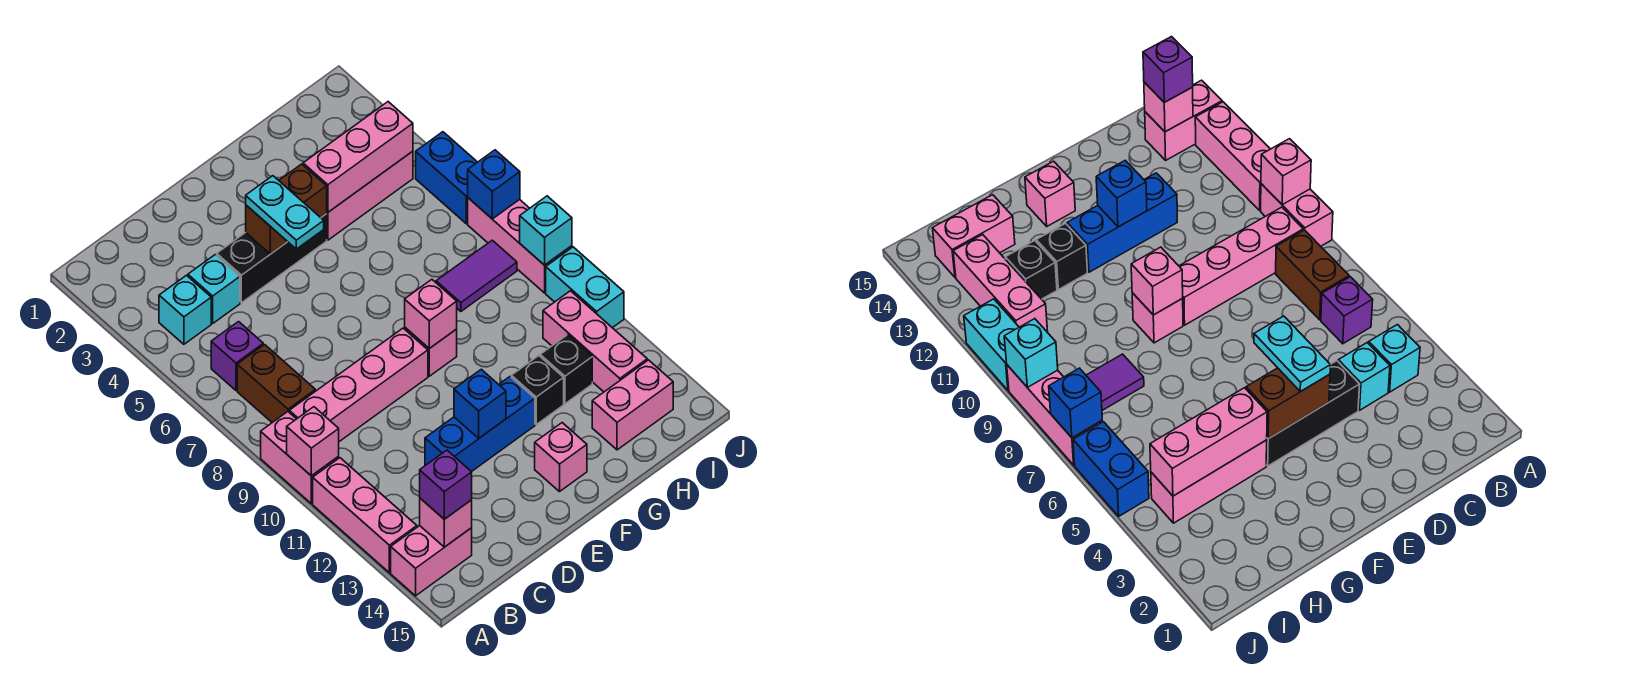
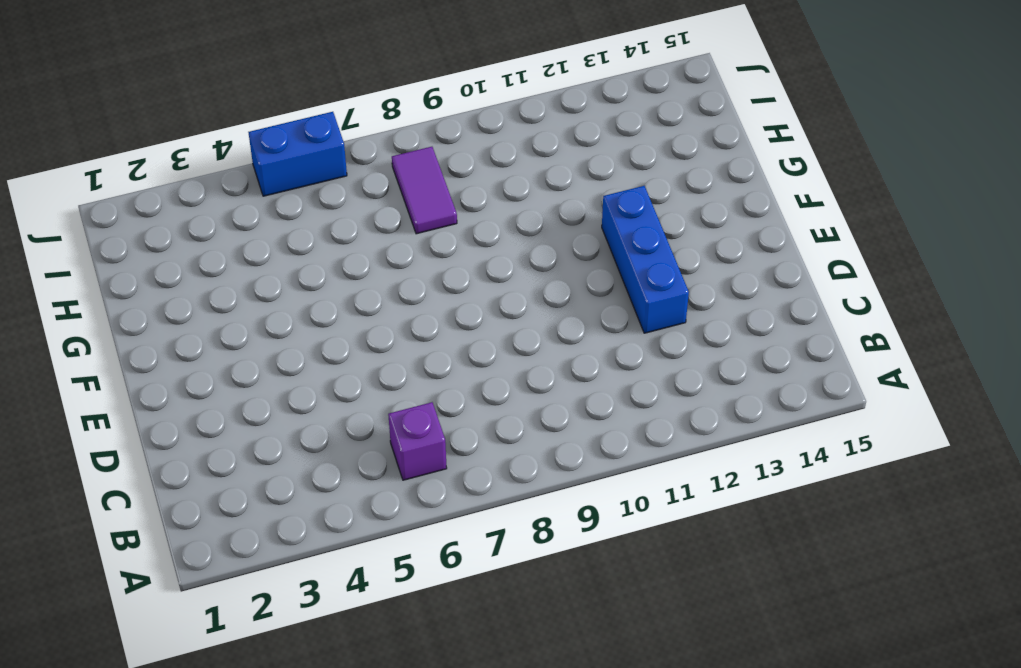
none -> pink 1x2 brick [261,412,339,504]
none -> pink 1x3 brick [313,458,417,573]
none -> pink 1x2 brick [391,526,472,596]
none -> cyan 1x1 brick [159,275,211,344]

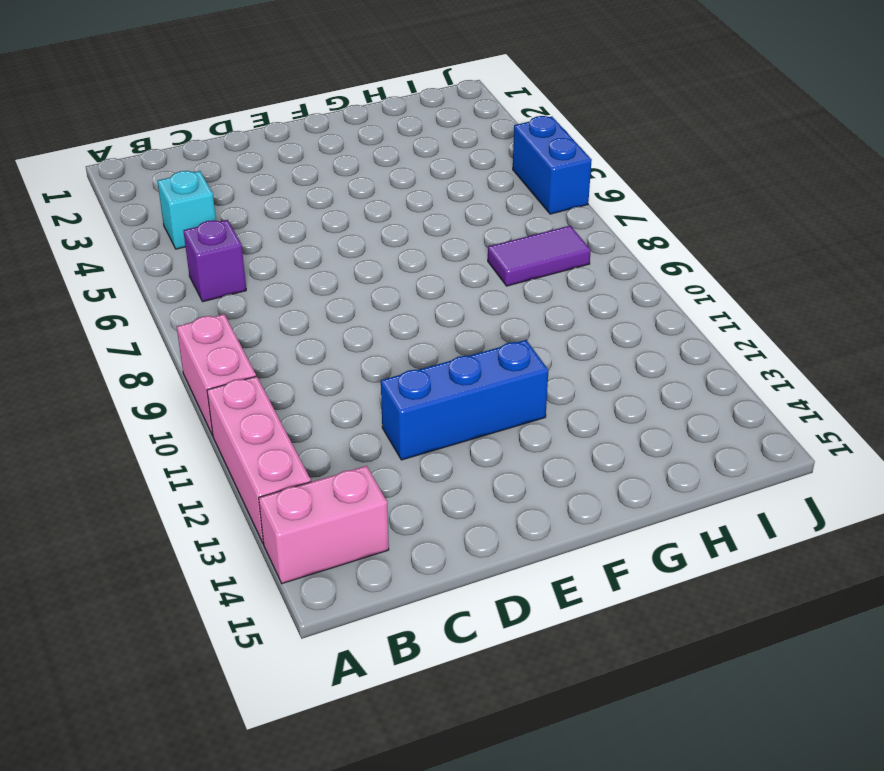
none -> brown 1x2 brick [237,345,315,423]
none -> pink 1x4 brick [289,328,428,442]
none -> cyan 1x1 brick [188,255,240,323]
none -> black 1x3 brick [217,214,327,303]

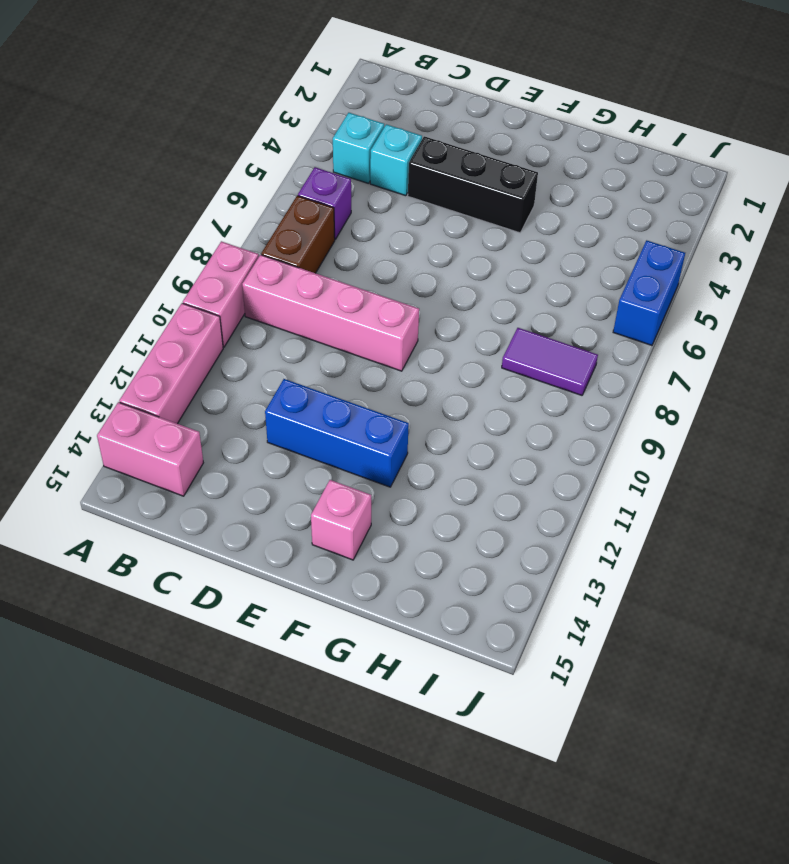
none -> pink 1x1 brick [405,328,457,376]
none -> pink 1x3 brick [327,151,413,240]
none -> black 1x1 brick [511,356,564,424]
none -> black 1x1 brick [540,335,592,404]

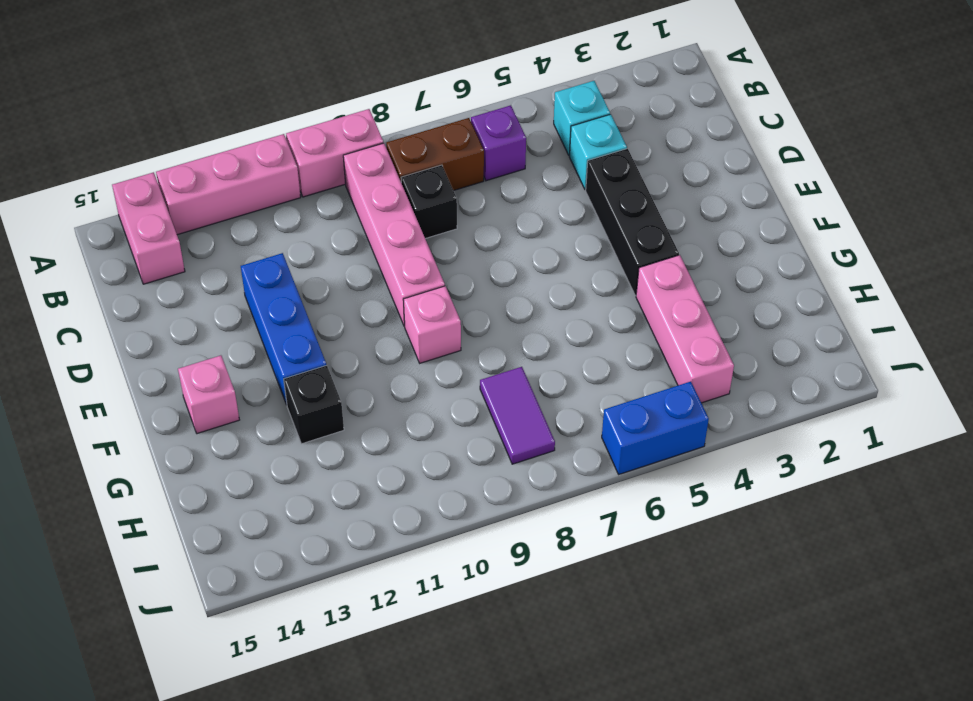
black 1x1 brick [401,165,457,239] -> black 1x1 brick moved to [540,335,592,404]
none -> pink 1x2 brick [592,360,673,450]
none -> pink 1x3 brick [543,291,647,392]
none -> pink 1x3 brick [468,198,572,293]
none -> cyan 1x2 brick [546,247,624,328]

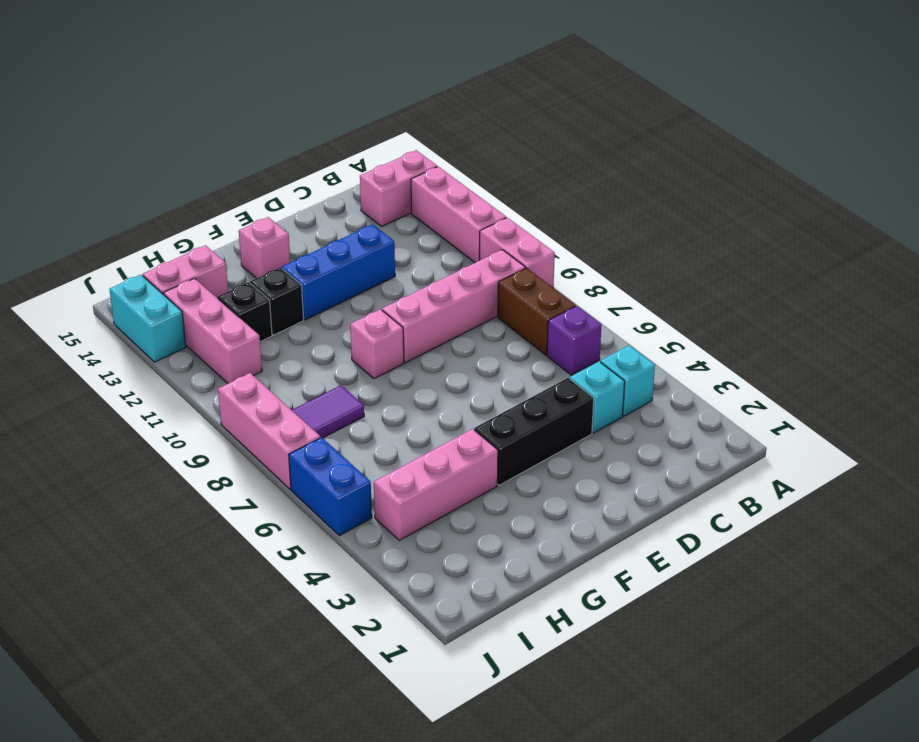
cyan 1x2 brick [110,275,186,362] -> cyan 1x2 brick moved to [546,247,624,328]
none -> pink 1x1 brick [287,407,339,476]
none -> pink 1x1 brick [420,498,472,547]
none -> brown 1x2 brick [246,164,327,254]
none -> blue 1x1 brick [454,369,506,439]

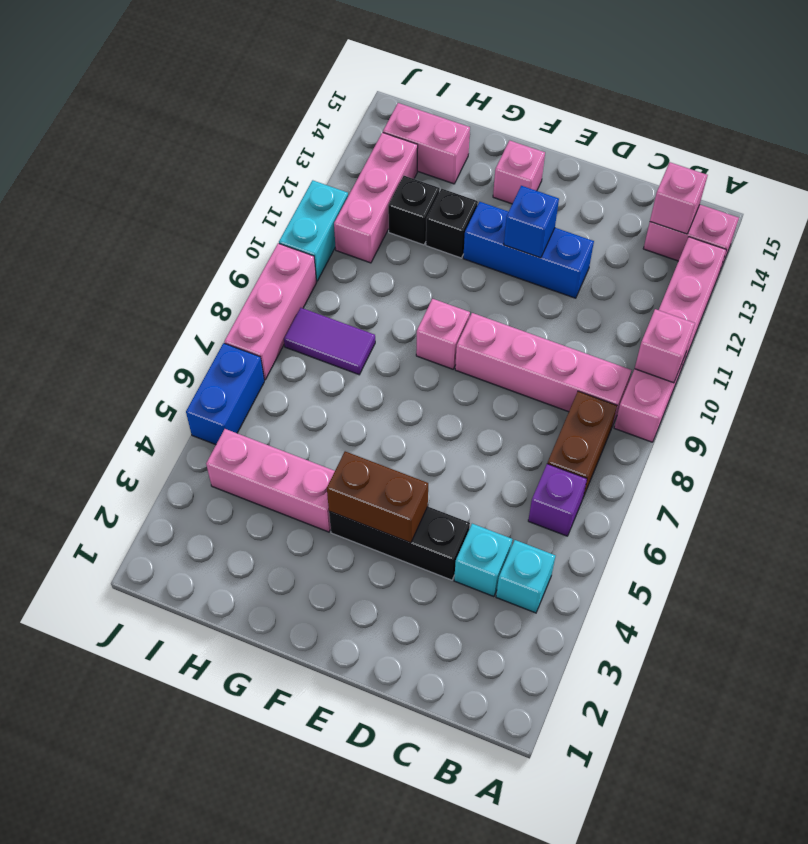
none -> pink 1x1 brick [405,280,457,348]
none -> pink 1x3 brick [303,102,413,212]
none -> blue 1x1 brick [468,150,520,219]
none -> cyan 1x1 brick [520,196,572,265]

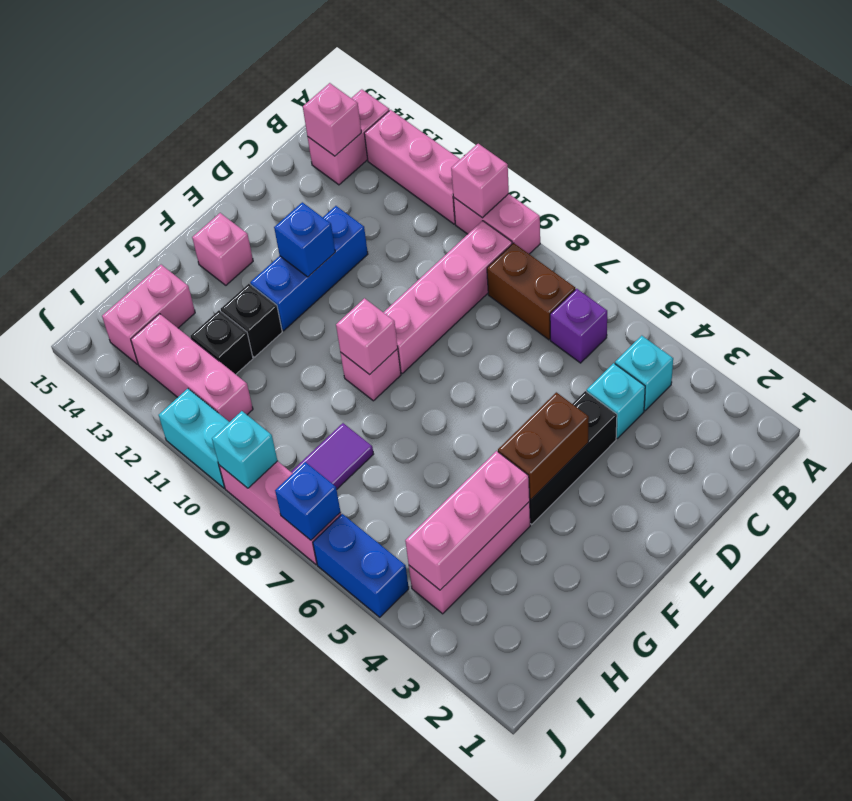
none -> purple 1x1 brick [420,450,472,519]
none -> cyan 1x2 plate [246,176,324,249]

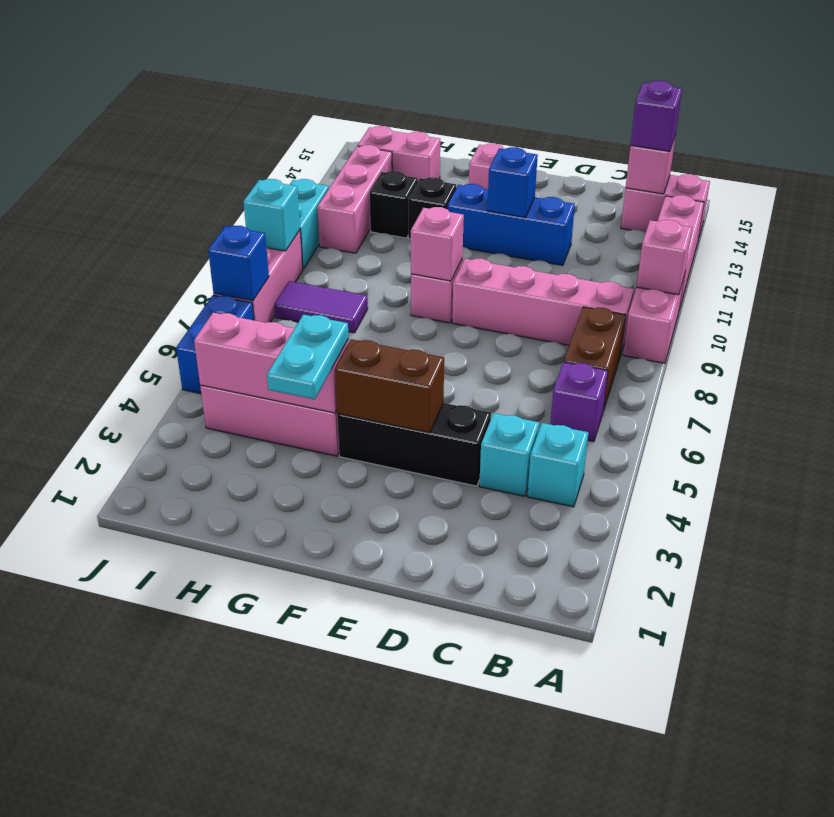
cyan 1x2 plate [267,315,349,399] -> cyan 1x2 plate moved to [246,176,324,249]

